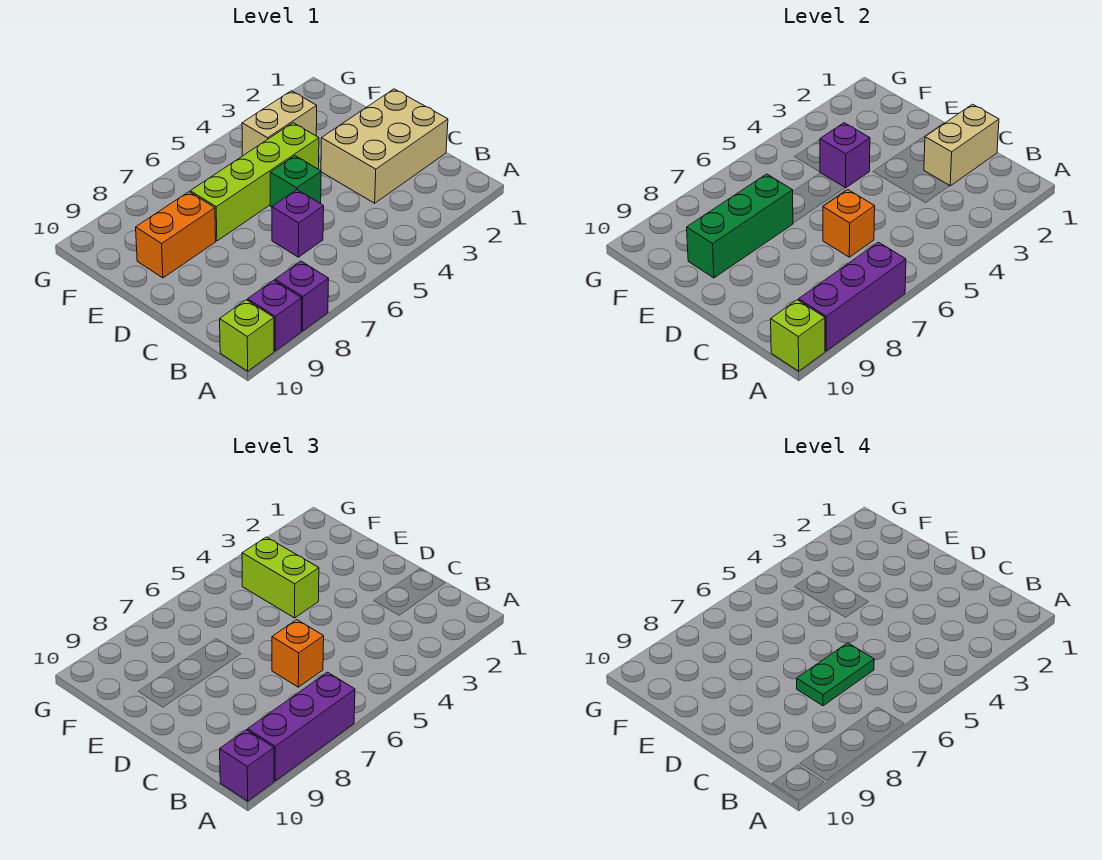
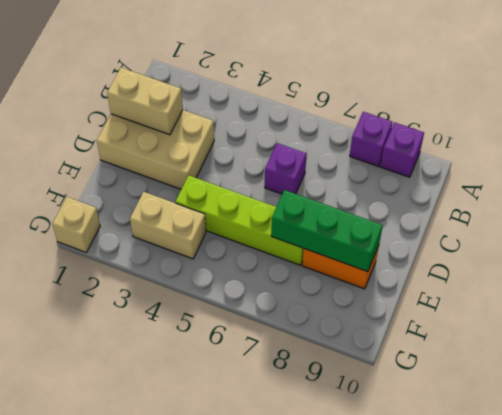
tan 1x1 brick [52,197,100,252] -> none
none -> lime 1x1 brick [220,300,274,371]
none -> green 1x1 brick [270,156,321,207]
none -> purple 1x3 brick [799,242,906,351]

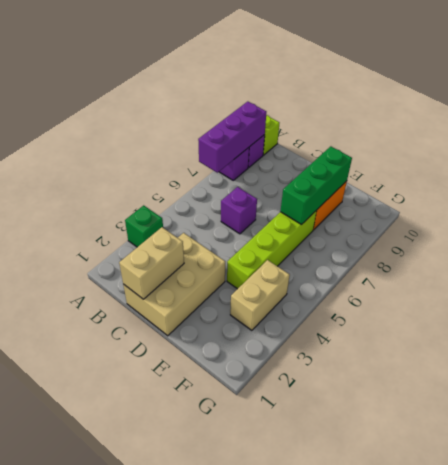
green 1x1 brick [125,205,163,247] -> green 1x1 brick moved to [270,156,321,207]
none -> lime 1x1 brick [771,300,825,371]
none -> orange 1x1 brick [823,190,875,257]
none -> purple 1x1 brick [820,123,870,188]

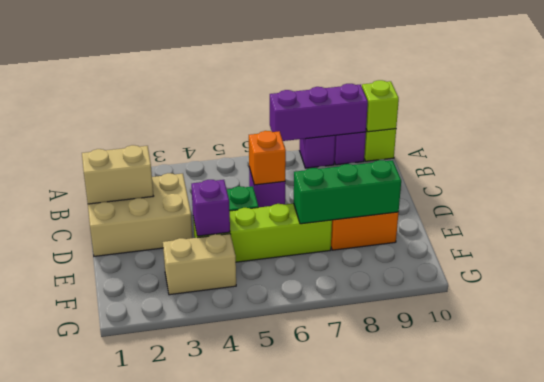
none -> purple 1x3 brick [248,672,355,781]
none -> purple 1x1 brick [220,730,274,801]
none -> orange 1x1 brick [272,620,324,687]

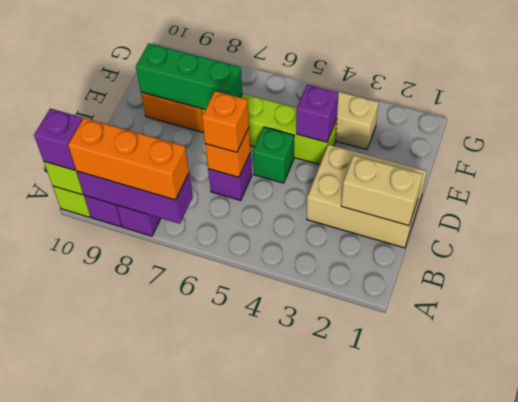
orange 1x3 brick [68,118,189,200] -> purple 1x3 brick [248,672,355,781]
none -> lime 1x2 brick [242,537,319,618]
none -> green 1x2 plate [797,643,874,706]

